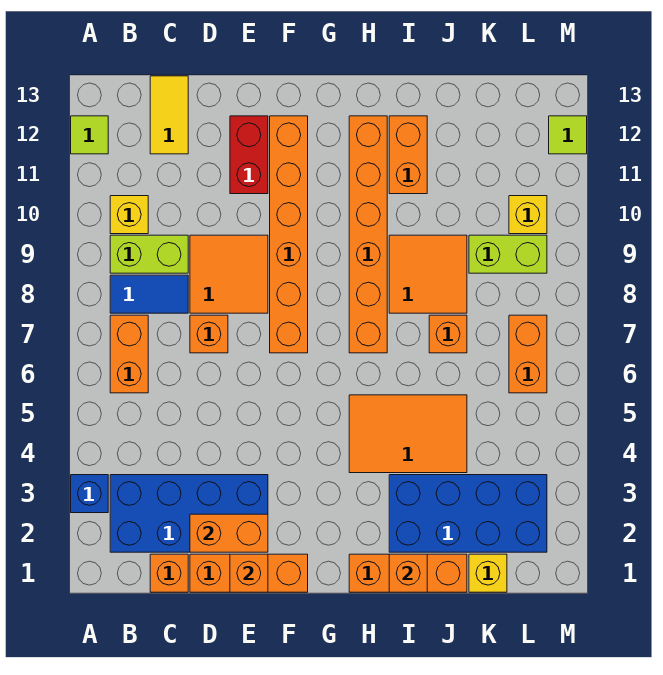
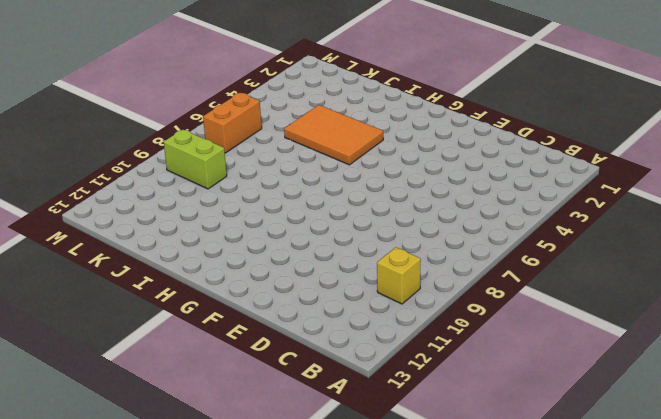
none -> blue 1x1 brick [71,475,108,513]
none -> lime 1x1 tile [71,116,108,154]
none -> blue 2x4 brick [110,475,268,552]

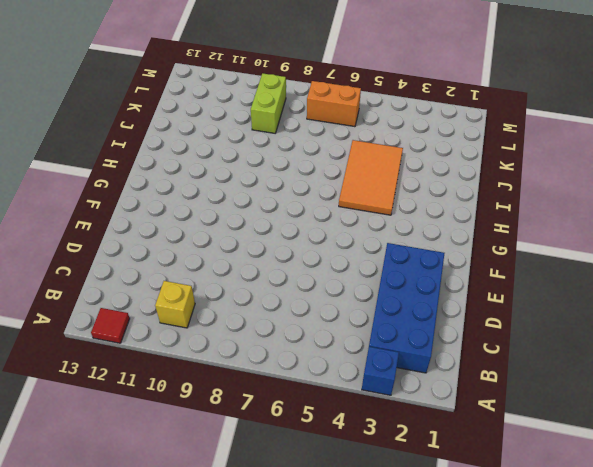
red 1x1 tile [91,308,130,343] -> lime 1x1 tile [71,116,108,154]
none -> orange 1x2 brick [110,315,148,393]
none -> blue 1x2 tile [110,275,188,313]
none -> lime 1x2 brick [110,235,188,273]

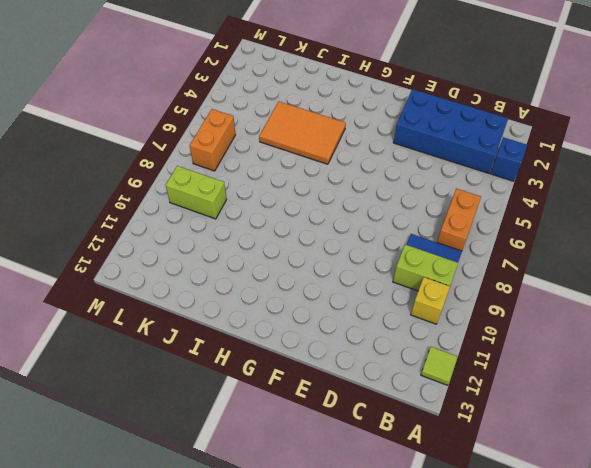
none -> orange 1x1 brick [150,554,188,592]
none -> yellow 1x2 tile [150,76,188,154]
none -> orange 1x3 brick [190,554,308,592]

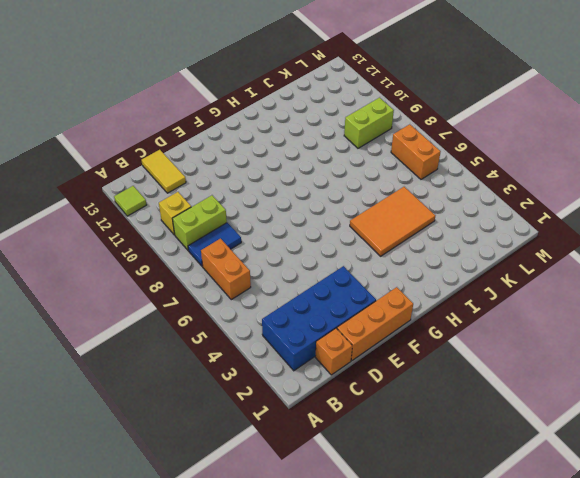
none -> blue 1x1 brick [71,475,108,513]
none -> orange 1x1 brick [190,315,228,353]
none -> orange 2x2 tile [190,235,268,313]

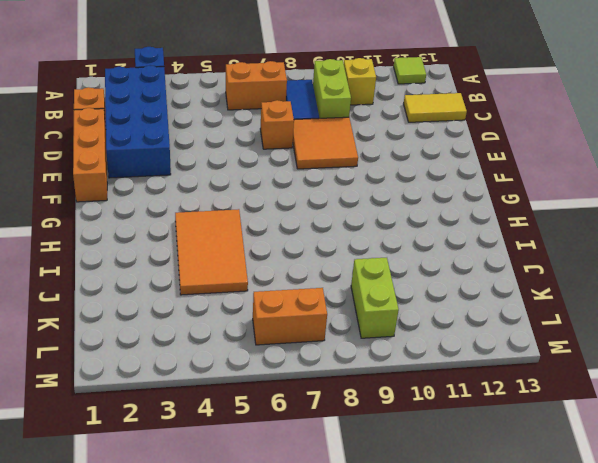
none -> red 1x2 brick [230,116,268,194]
none -> orange 1x6 brick [270,116,308,353]
none -> orange 1x3 brick [349,554,467,592]

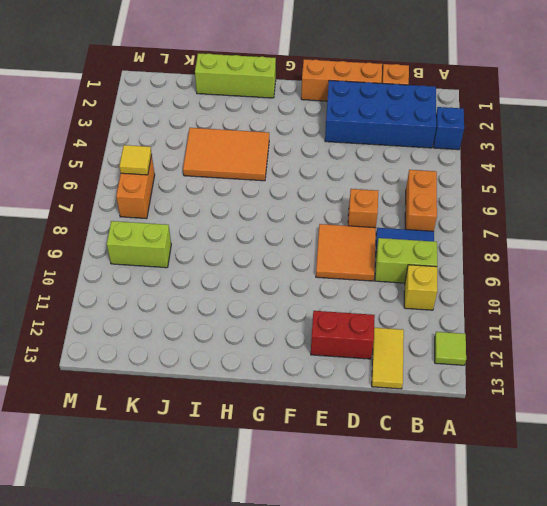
red 1x2 brick [311,311,375,359] -> red 1x2 brick turned to [230,116,268,194]
lime 1x3 brick [195,53,276,98] -> orange 1x3 brick [349,554,467,592]
yellow 1x1 tile [119,145,152,175] -> none
none -> orange 1x6 brick [270,116,308,353]
none -> orange 1x6 brick [349,116,387,353]
none -> blue 2x4 brick [389,475,547,552]

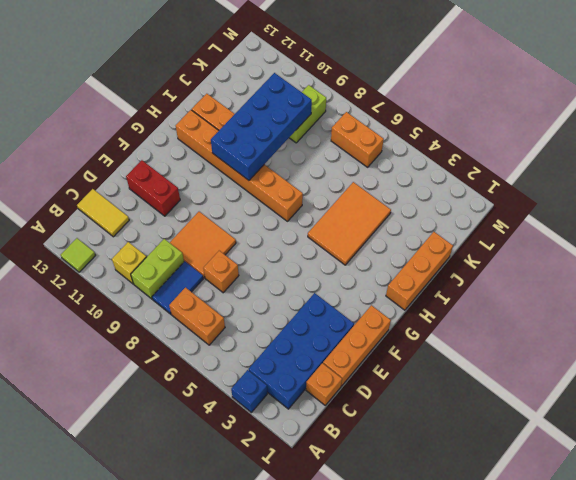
blue 2x4 brick [211,73,312,180] -> blue 2x4 brick moved to [389,475,547,552]
none -> orange 1x6 brick [270,116,308,353]
none -> orange 2x2 tile [389,235,467,313]
none -> orange 1x1 brick [429,315,467,353]

